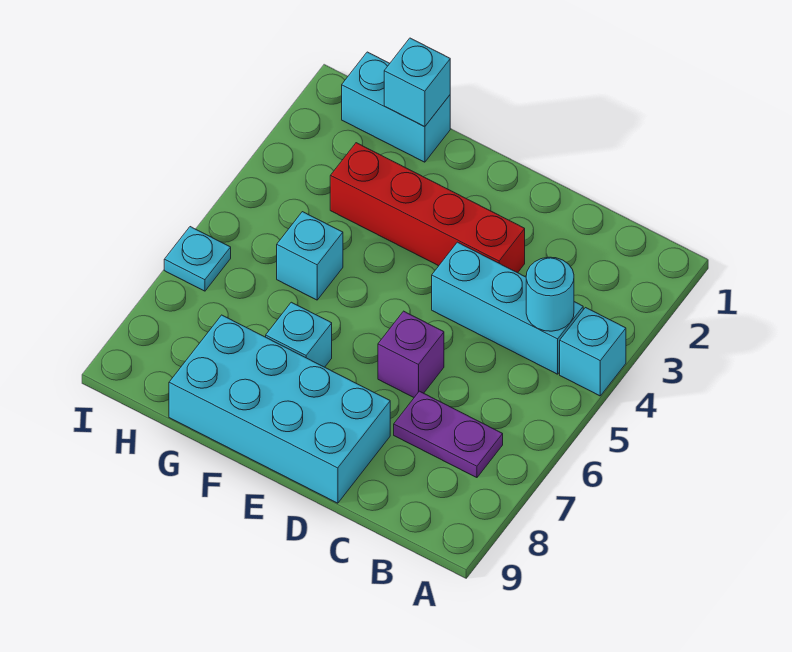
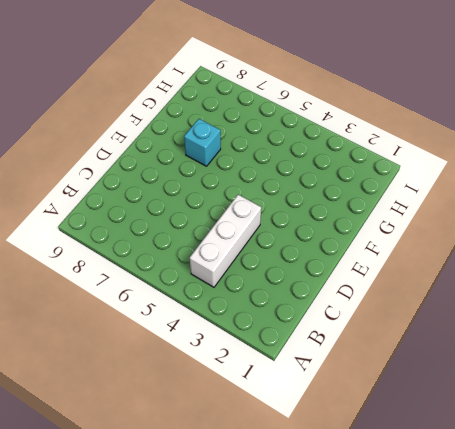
white 1x3 brick [190,195,261,287] -> cyan 1x3 brick [432,242,583,374]
none -> cyan 1x1 brick [560,308,626,396]
none -> purple 1x2 plate [394,391,503,478]
none -> red 1x4 brick [330,143,525,273]

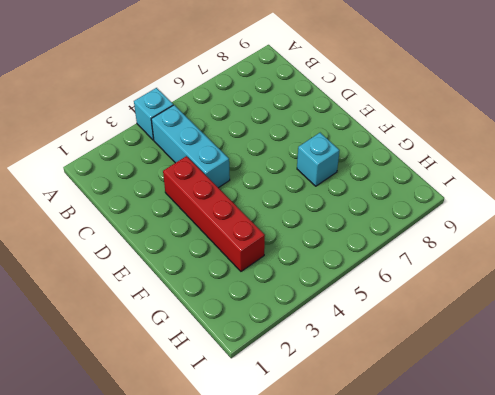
none -> purple 1x2 plate [394,391,503,478]
none -> purple 1x1 brick [378,311,444,397]
none -> cyan 2x4 brick [169,315,390,503]

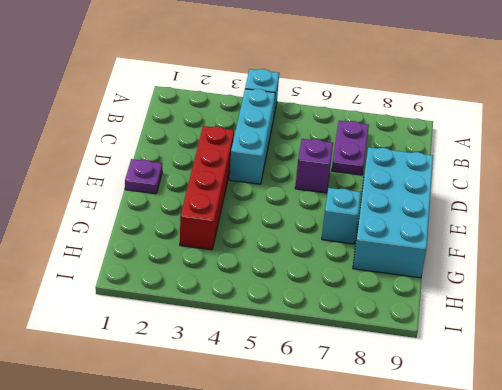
purple 1x1 plate [125,159,162,194] -> none
none -> cyan 1x2 brick [342,52,450,162]
none -> cyan 1x1 brick [277,212,343,300]
none -> cyan 1x1 plate [164,227,231,291]

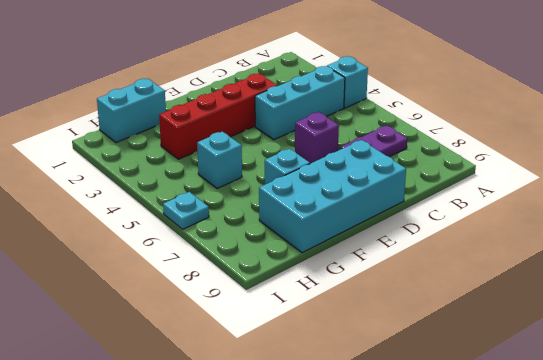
none -> cyan 1x1 round brick [526,257,574,331]
none -> cyan 1x1 brick [384,38,450,127]

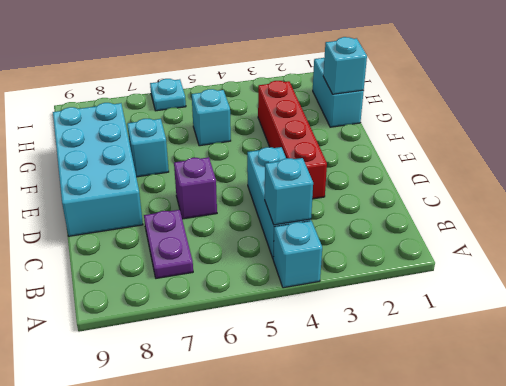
cyan 1x1 brick [265,158,313,225] -> cyan 1x1 round brick [526,257,574,331]

